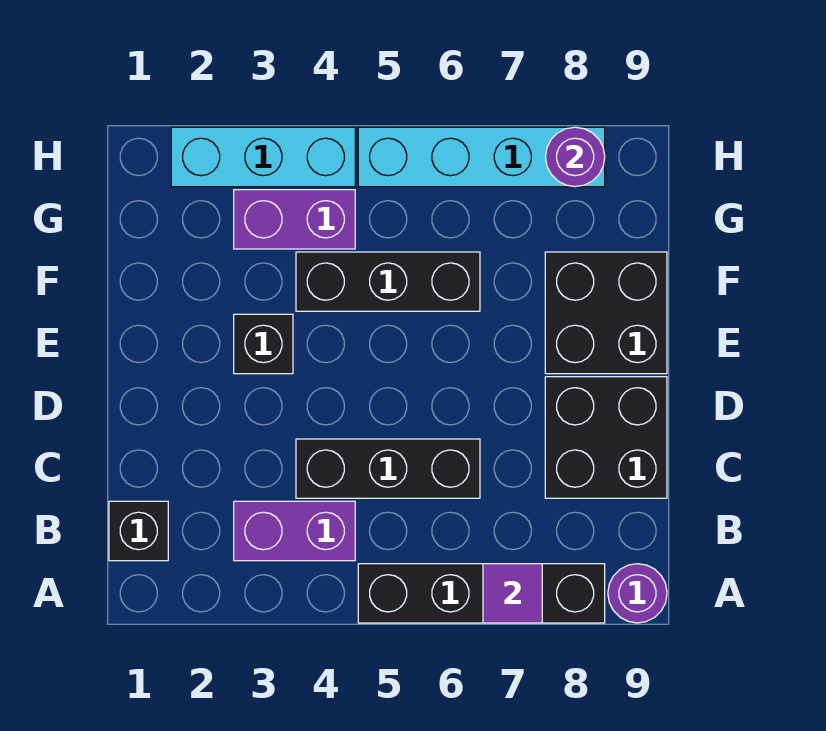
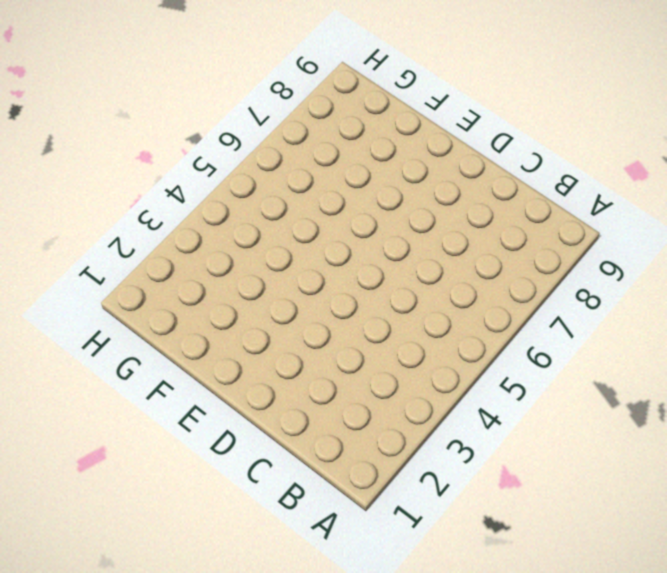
none -> black 1x4 brick [358,564,605,623]
none -> purple 1x1 round brick [608,564,667,623]
none -> black 1x1 brick [109,501,168,561]

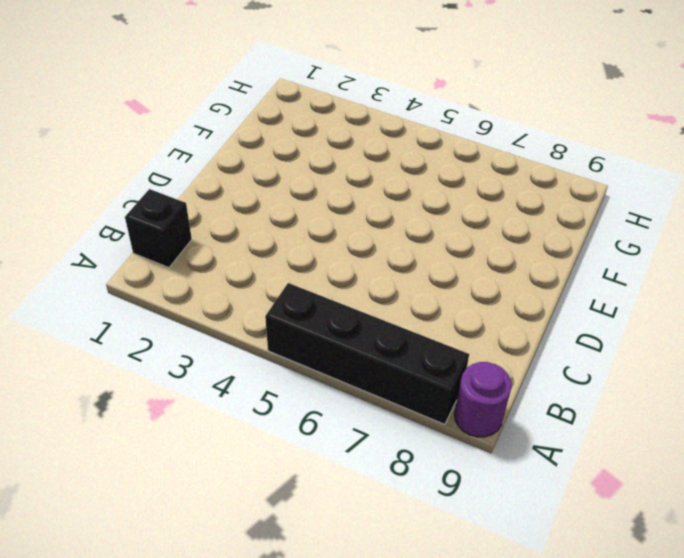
none -> purple 1x2 brick [234,501,355,561]
none -> black 1x3 brick [296,439,480,498]
none -> black 2x2 brick [545,377,667,498]

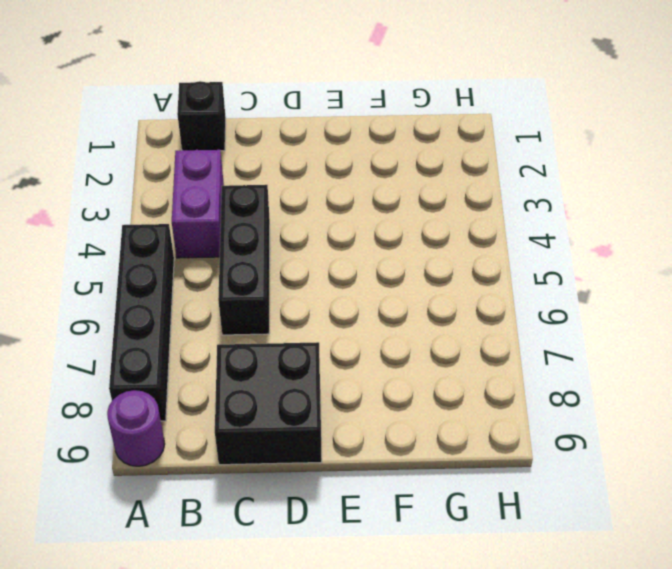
none -> black 1x1 brick [234,314,293,374]
none -> black 2x2 brick [545,252,667,374]
none -> black 1x3 brick [296,252,480,311]

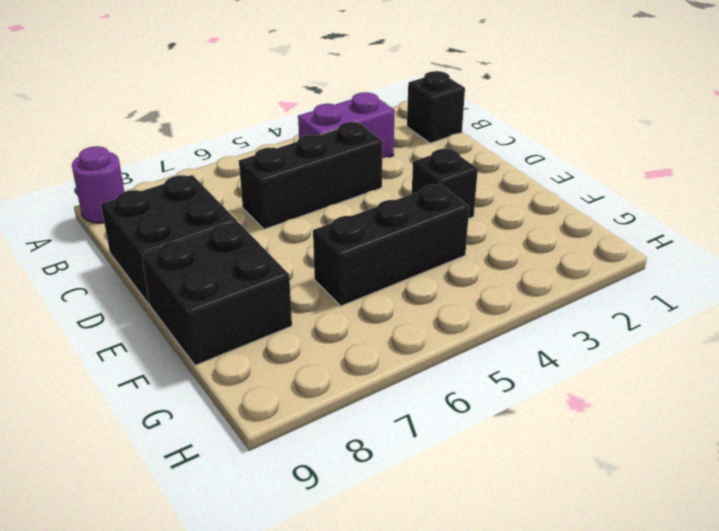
none -> black 1x4 brick [358,564,605,623]
none -> purple 1x2 brick [234,190,355,249]
none -> cyan 1x3 brick [171,127,355,187]

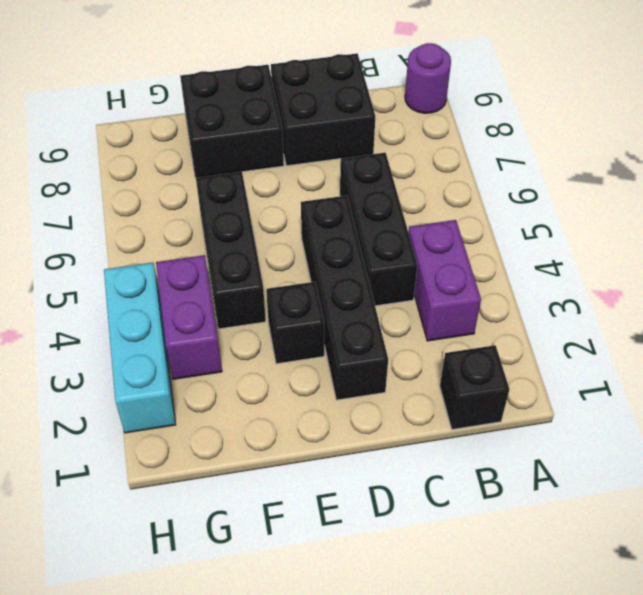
black 1x4 brick [301,195,388,400] -> black 1x4 brick moved to [358,564,605,623]
none -> cyan 1x4 brick [358,127,605,187]
none -> purple 1x1 tile [483,564,542,623]
none -> purple 1x1 round brick [546,127,605,187]

